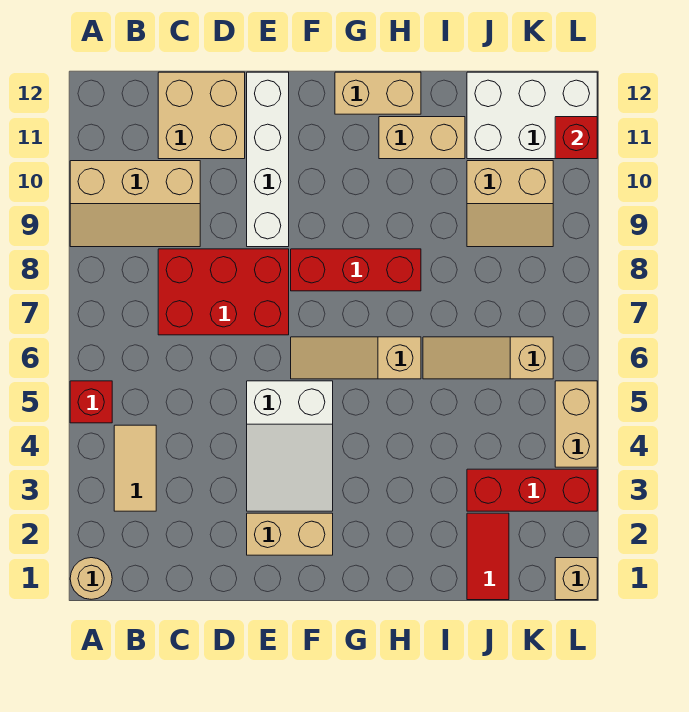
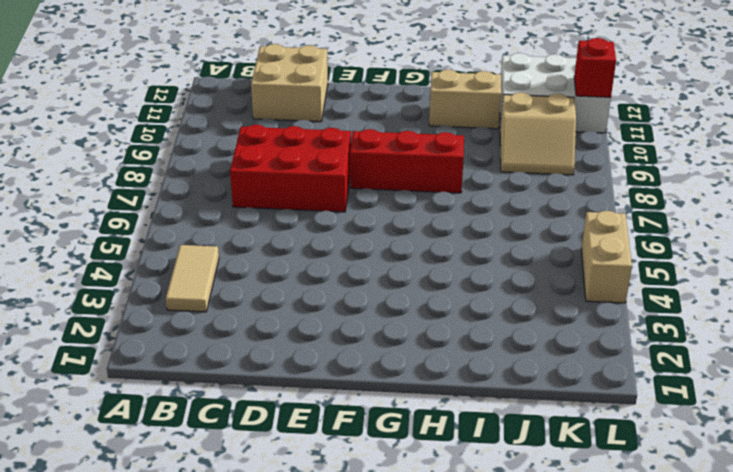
none -> tan 1x1 round brick [70,558,112,599]
none -> red 1x1 brick [70,381,112,423]
none -> tan 2x3 slope [70,161,200,247]

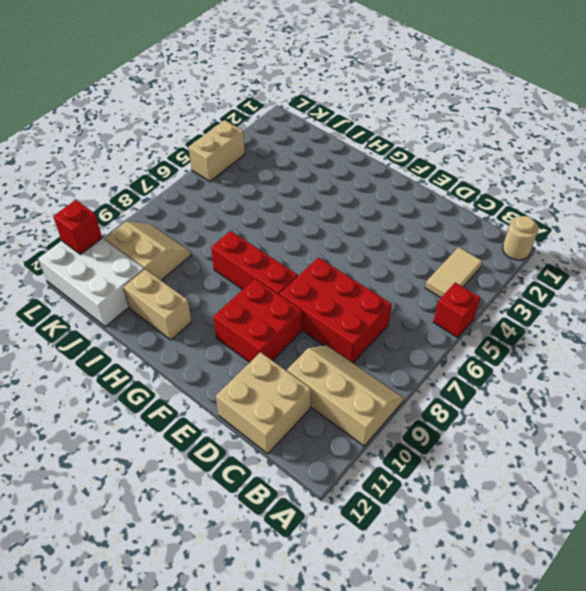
red 2x2 brick [213,279,302,362] -> white 1x4 brick [247,72,289,247]
none -> tan 1x2 brick [247,513,333,555]
none -> white 2x3 slope [247,381,333,511]
none -> tan 1x3 slope [291,337,421,379]

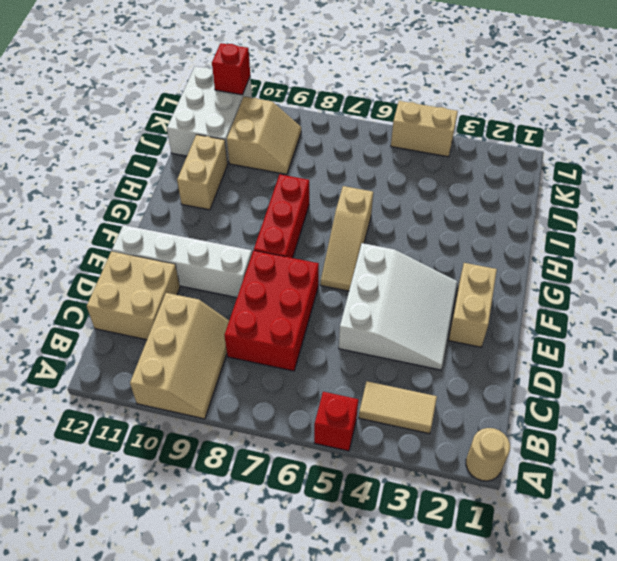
white 3x3 slope [339,243,457,370] -> white 2x3 slope [247,381,333,511]
none -> tan 1x2 brick [335,72,421,114]
none -> tan 1x3 slope [423,337,553,379]
none -> red 1x2 tile [467,513,509,600]

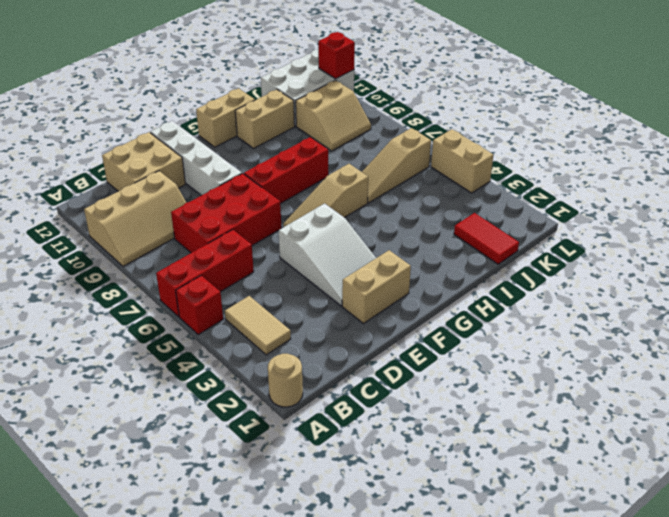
red 1x3 brick [156,230,254,317] -> red 1x3 brick moved to [467,469,597,511]
none -> tan 1x1 brick [555,558,597,600]

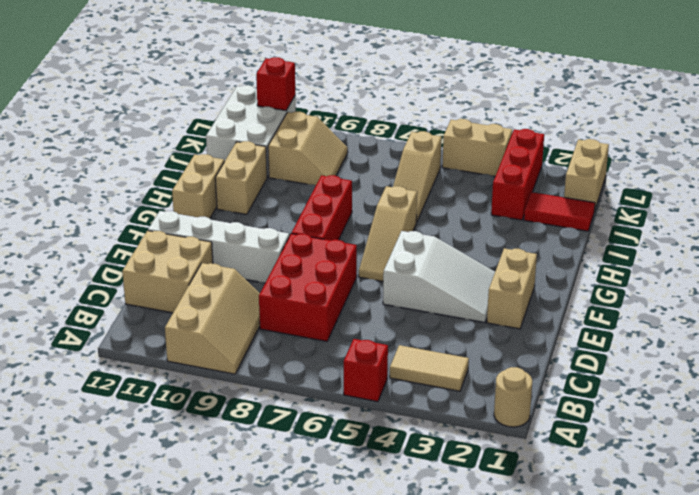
tan 1x2 brick [564,139,609,211] -> tan 1x1 brick [555,558,597,600]

